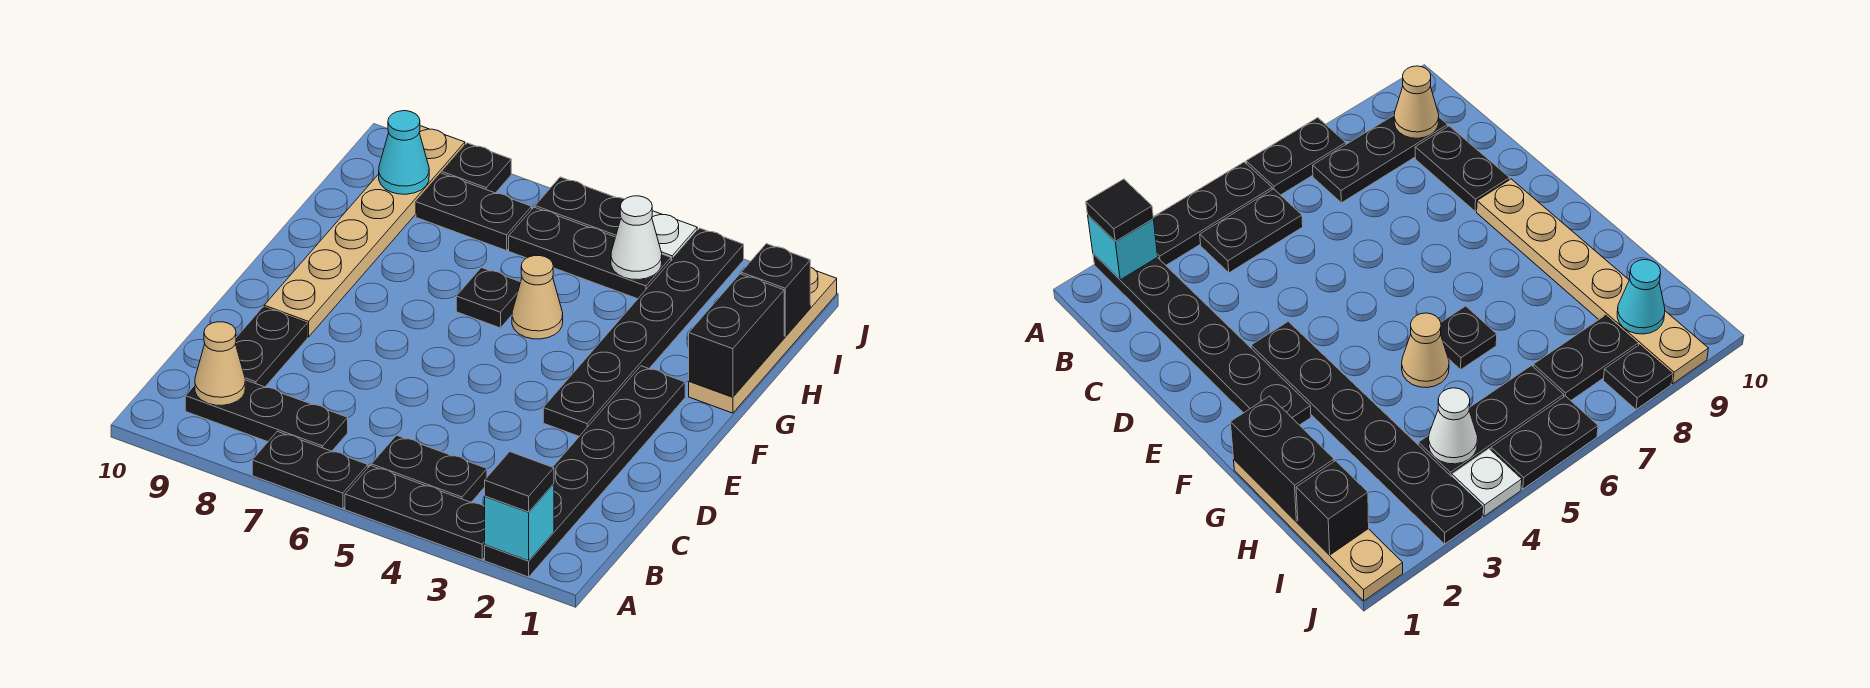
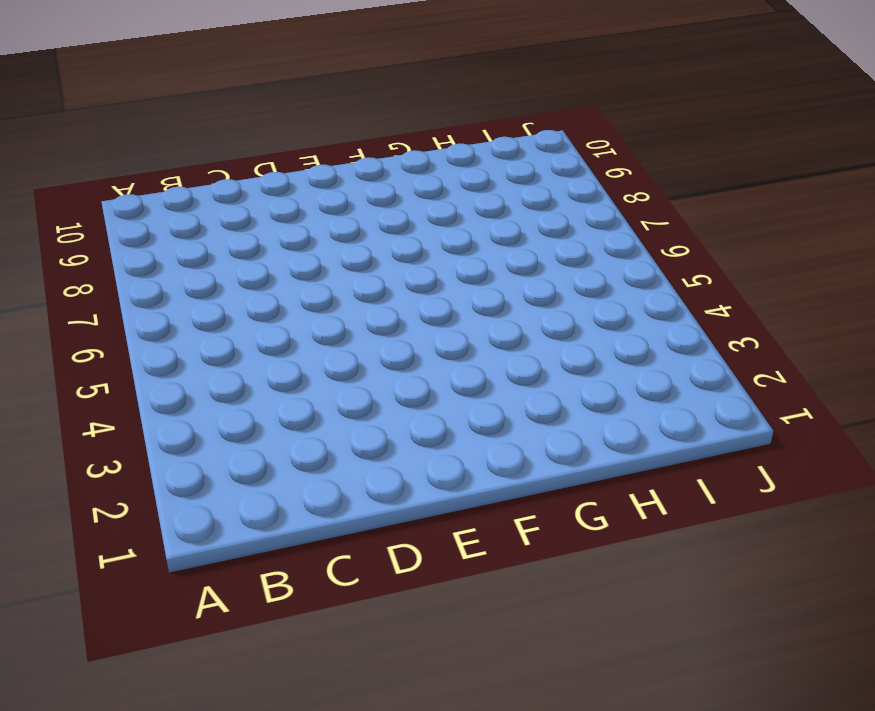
none -> black 1x6 plate [485,366,685,577]
none -> black 1x3 plate [345,466,485,560]
none -> black 1x2 plate [252,431,368,509]

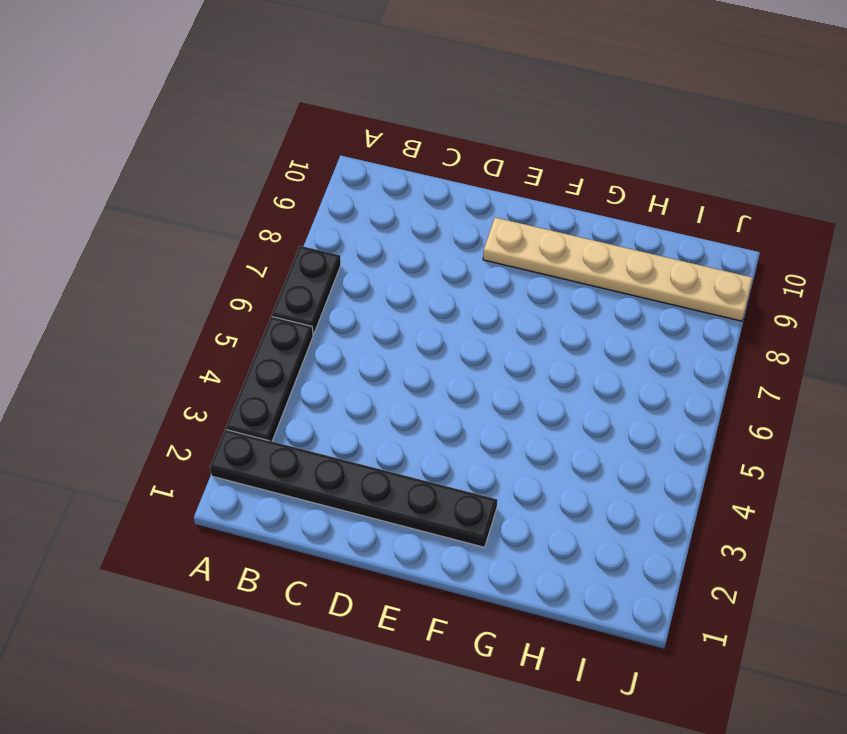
none -> black 1x2 plate [371,435,487,502]
none -> black 1x3 plate [185,380,348,451]
none -> black 1x2 plate [235,307,307,387]

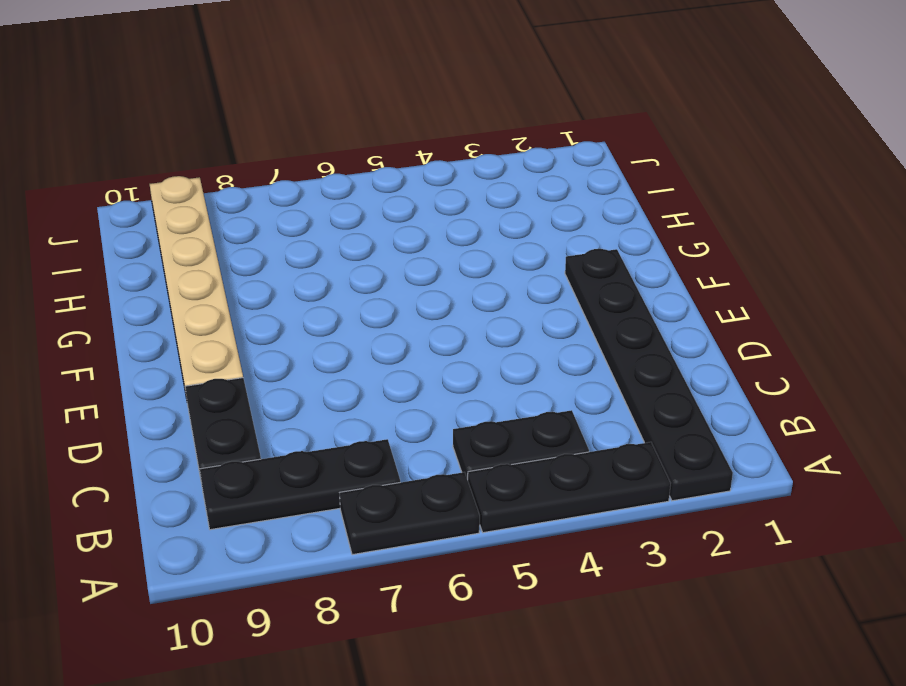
none -> black 1x6 plate [543,228,744,436]
none -> tan 1x4 plate [689,267,837,413]
none -> tan 1x1 cone [512,256,563,339]

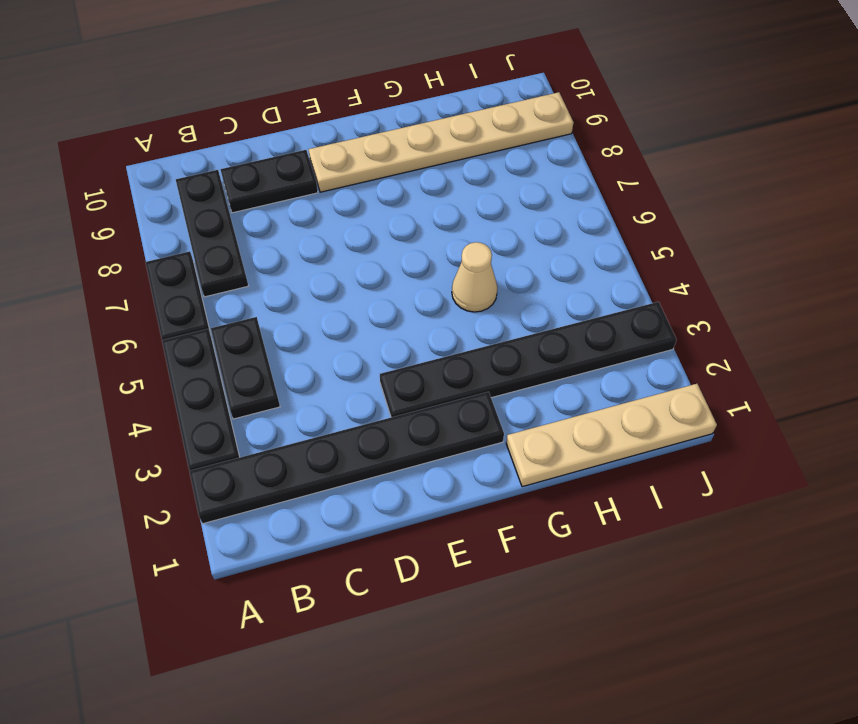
none -> black 1x1 plate [456,268,520,328]
none -> black 1x3 plate [509,207,671,299]
none -> black 1x2 plate [416,173,532,251]

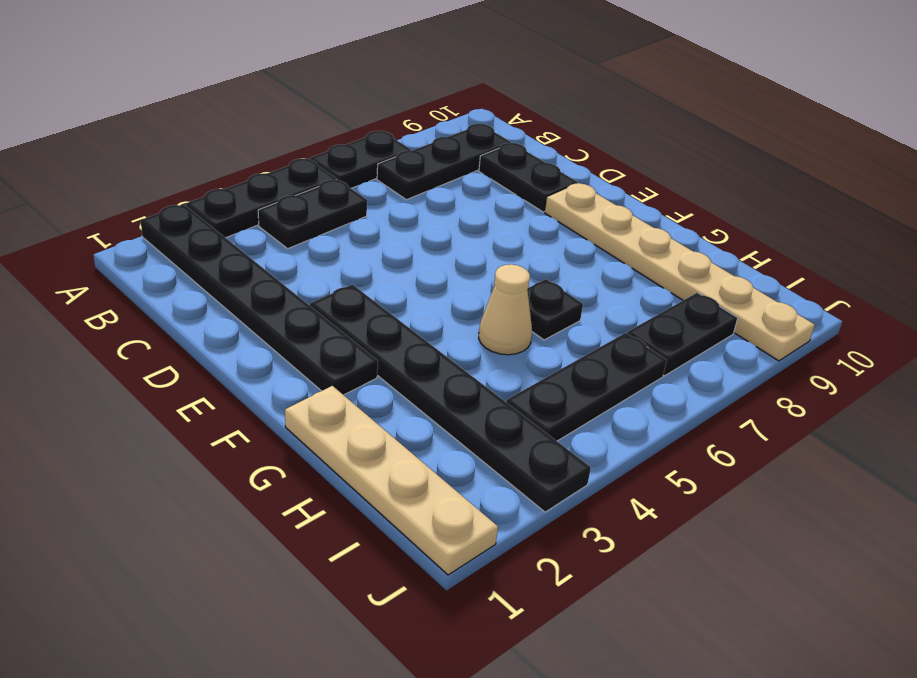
none -> white 1x1 plate [652,211,697,260]
none -> black 1x2 plate [535,177,624,237]
none -> black 1x1 plate [442,143,511,193]

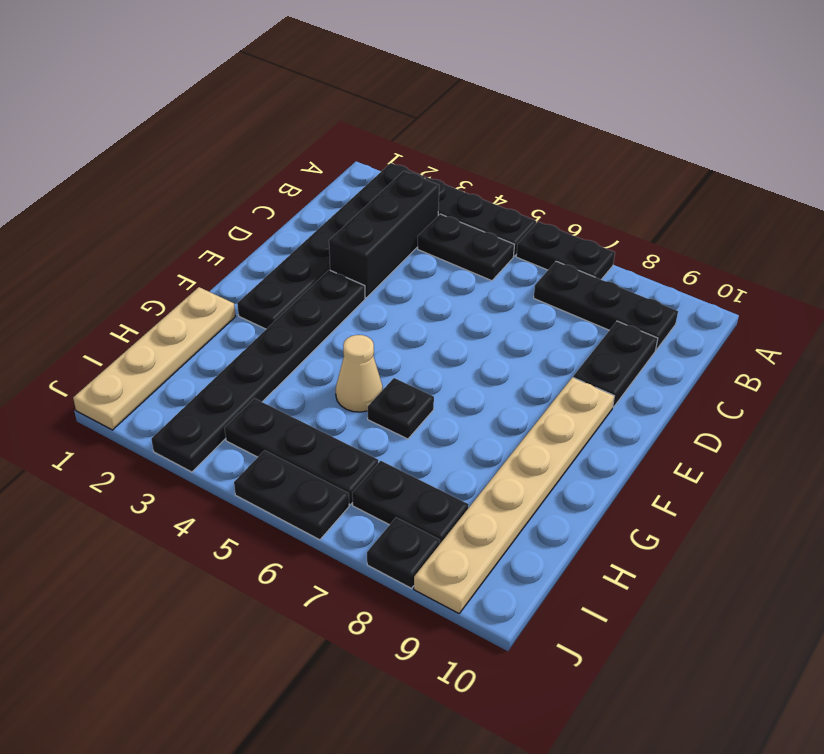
black 1x3 brick [329,171,439,298] -> none
none -> white 1x1 plate [652,211,697,260]
none -> cyan 1x1 brick [485,484,554,561]
none -> tan 1x1 cone [195,322,245,405]

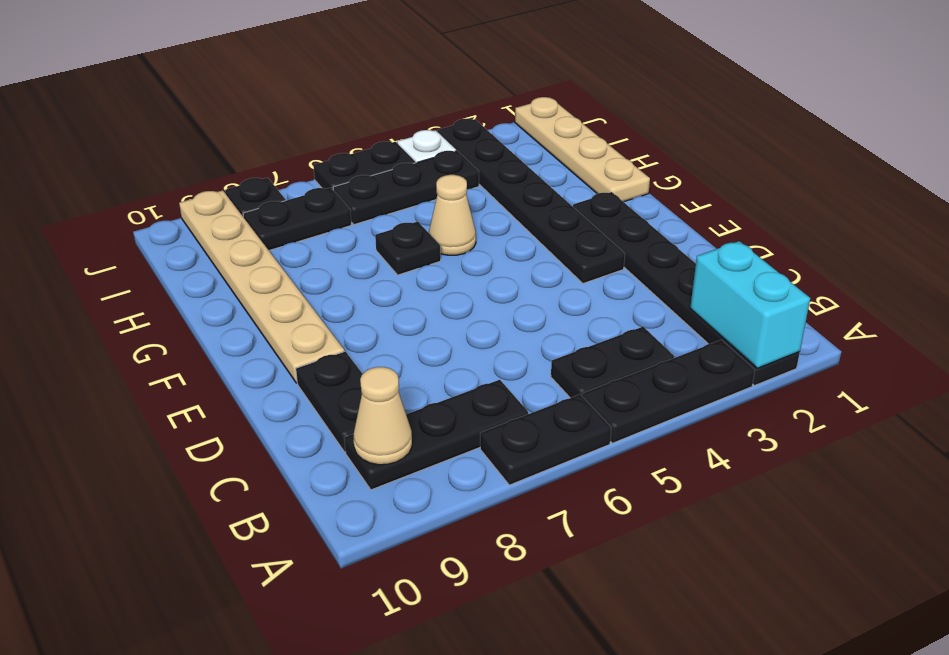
cyan 1x2 brick [690,241,810,368] -> cyan 1x1 brick [485,484,554,561]
none -> black 1x2 brick [689,274,784,397]
none -> black 1x1 brick [741,244,810,337]
none -> white 1x1 cone [611,196,662,280]

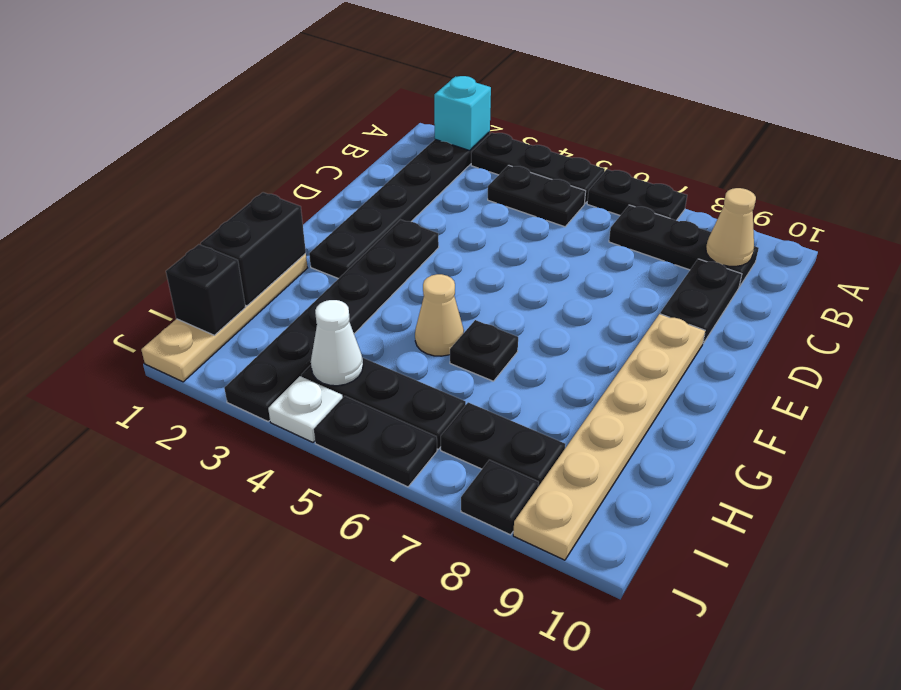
none -> cyan 1x1 cone [379,111,429,194]
none -> black 1x1 tile [485,452,554,512]

